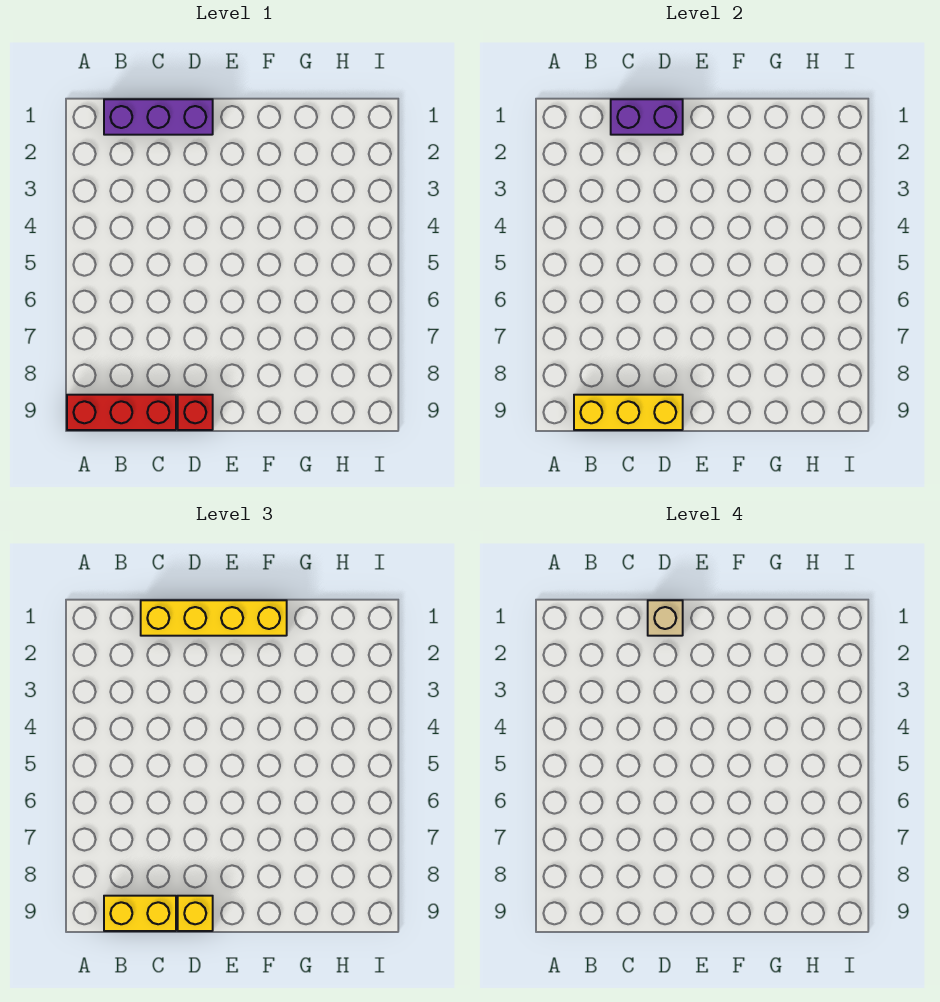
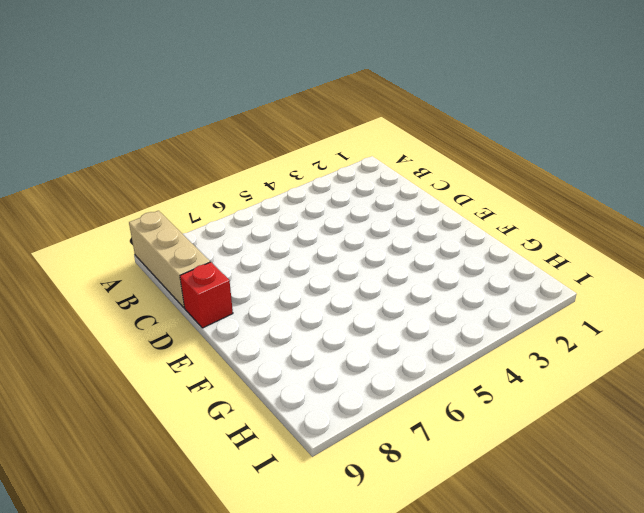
tan 1x3 brick [129,211,210,308] -> red 1x3 brick [67,395,176,430]
none -> purple 1x3 brick [104,99,213,135]
none -> yellow 1x3 brick [574,395,683,430]

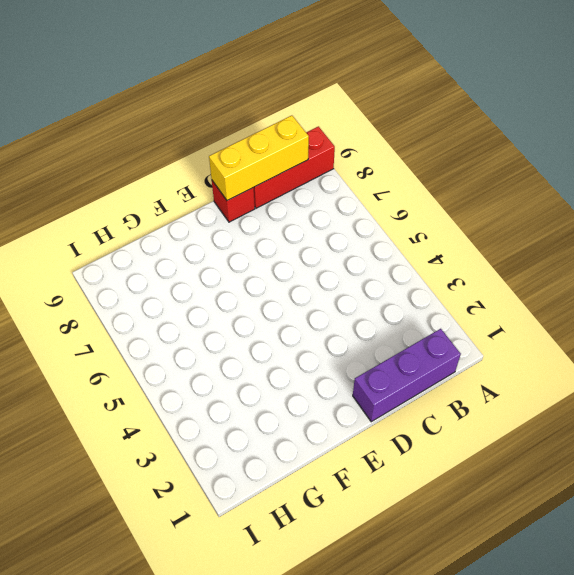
none -> purple 1x2 brick [611,99,683,135]
none -> yellow 1x2 brick [104,896,176,931]

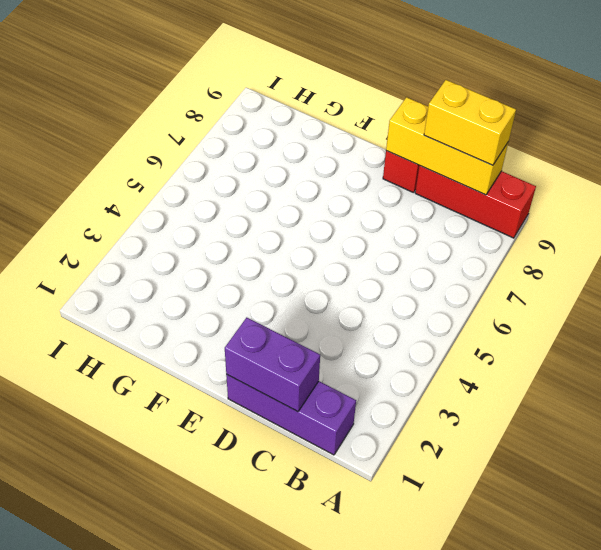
none -> yellow 1x4 brick [141,600,287,636]
none -> yellow 1x1 brick [178,896,213,931]

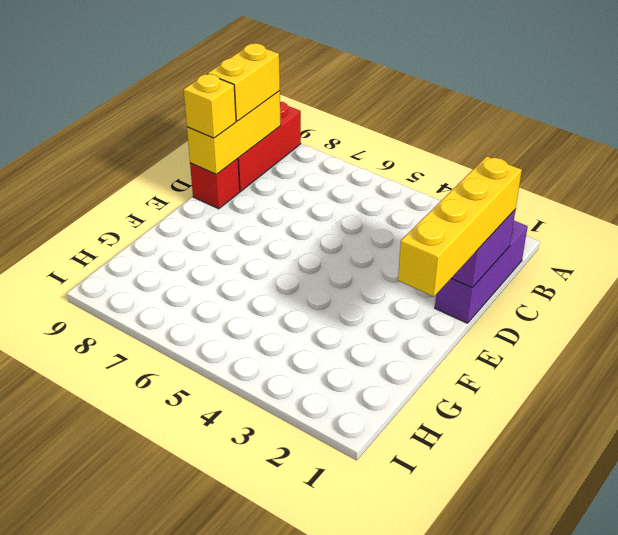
none -> tan 1x1 brick [648,600,683,636]

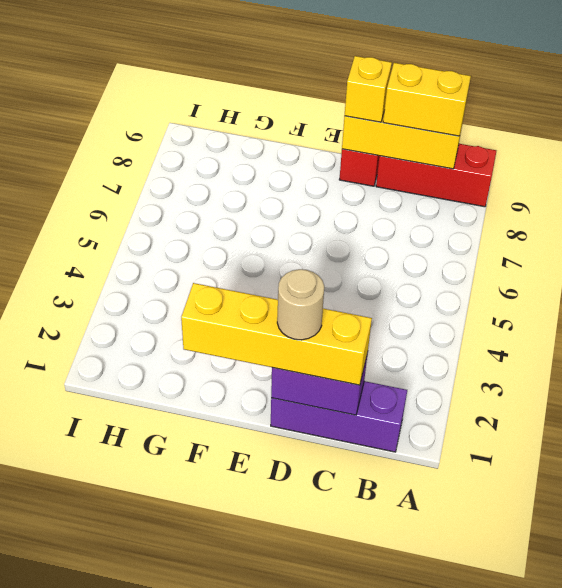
tan 1x1 round brick [277,269,324,340] -> tan 1x1 brick [648,600,683,636]

